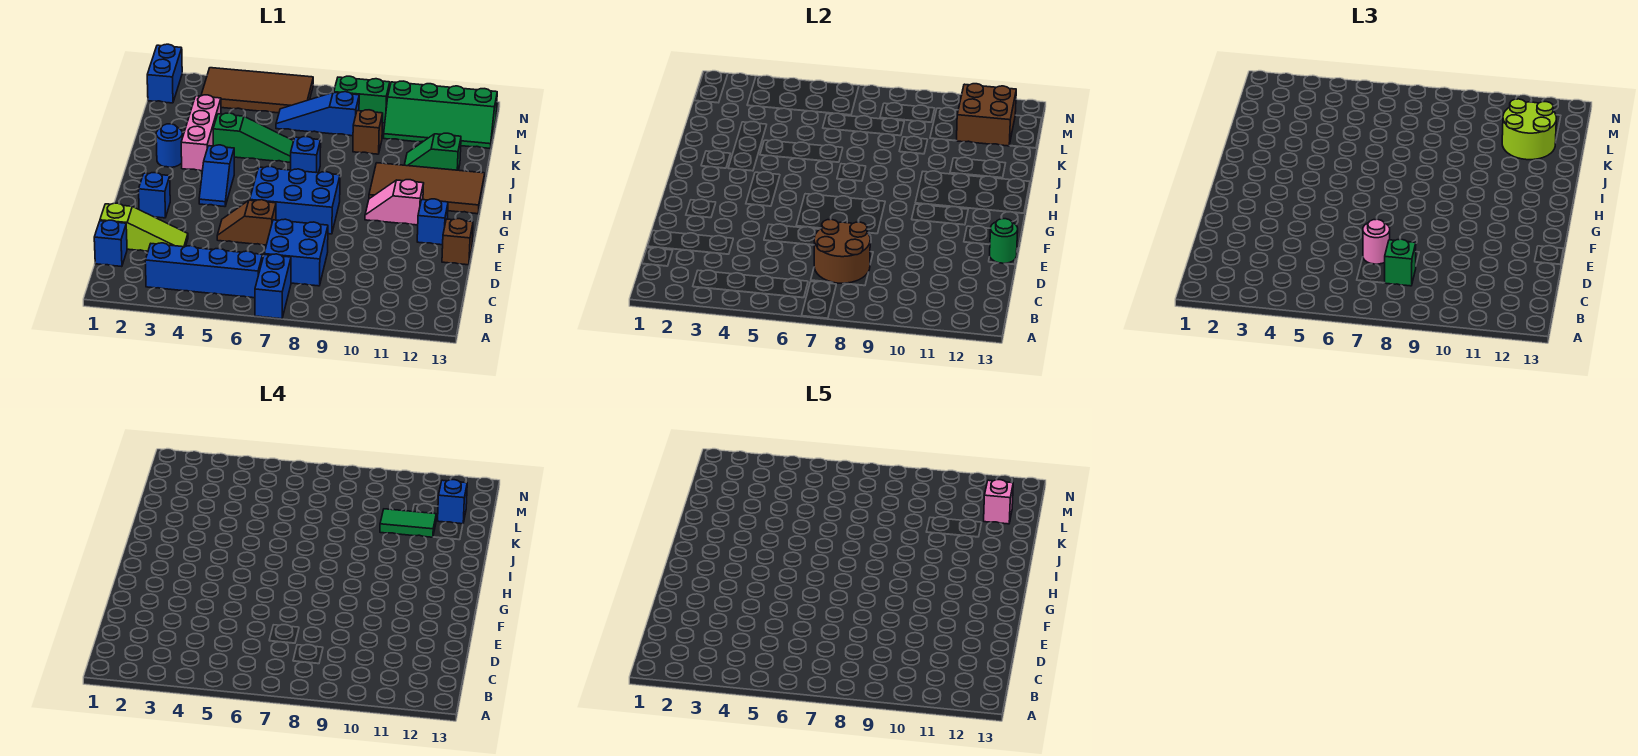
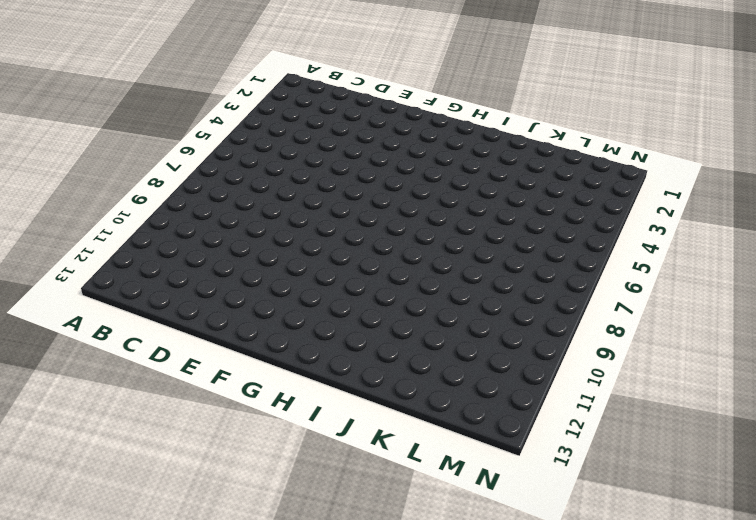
none -> blue 1x2 brick [255,254,291,319]
none -> blue 1x4 brick [145,243,263,298]
none -> blue 1x1 brick [94,220,127,267]
none -> blue 2x2 brick [264,219,328,286]

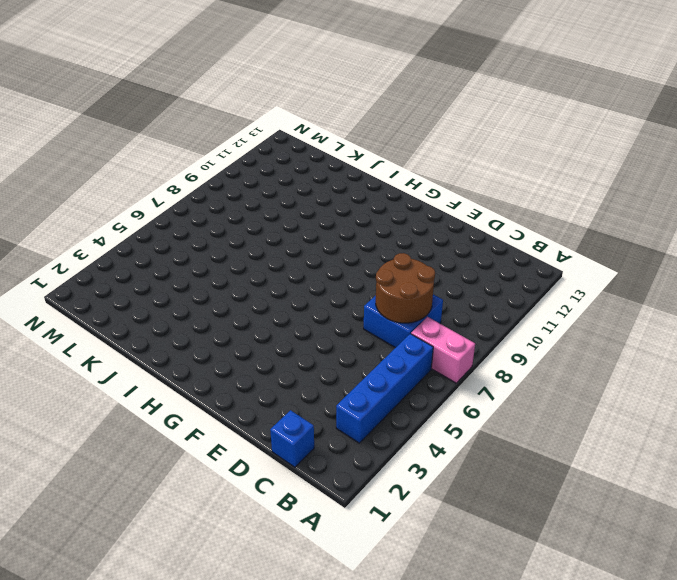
pink 1x2 brick [411,317,475,383] -> blue 1x2 brick [255,254,291,319]
none -> lime 1x3 slope [100,203,188,251]
none -> brown 1x2 slope [217,200,276,245]
none -> brown 1x1 brick [442,219,473,265]
none -> blue 1x1 brick [139,173,170,218]

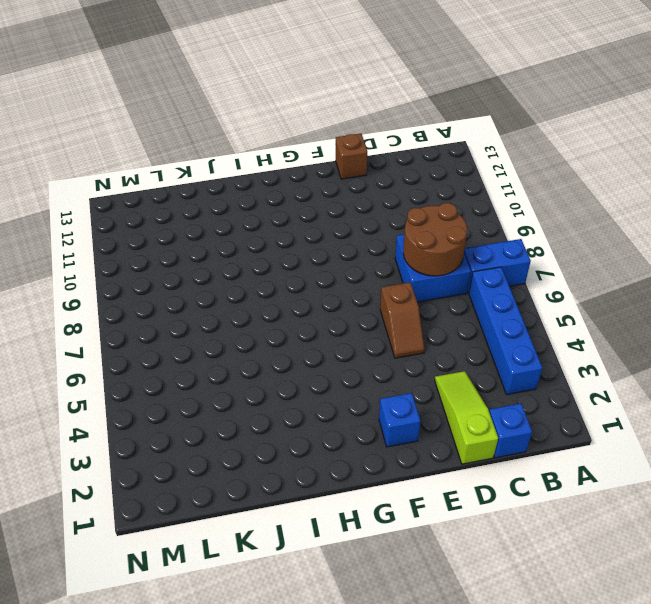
none -> blue 2x3 brick [250,166,340,234]
none -> blue 1x1 brick [417,199,448,245]
none -> blue 1x2 slope [199,145,234,207]
none -> pink 1x2 slope [365,180,424,225]

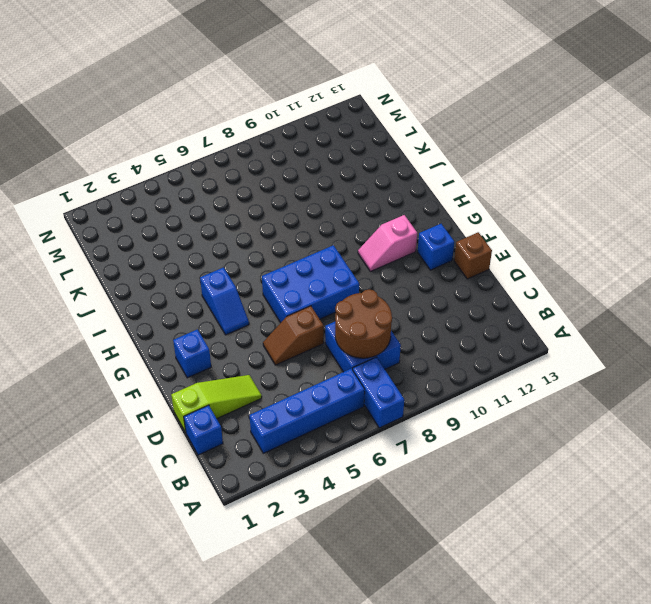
none -> brown 2x4 tile [369,163,485,214]
none -> blue 1x1 round brick [156,124,182,167]
none -> pink 1x3 brick [181,95,221,171]
none -> blue 1x1 brick [291,137,321,173]

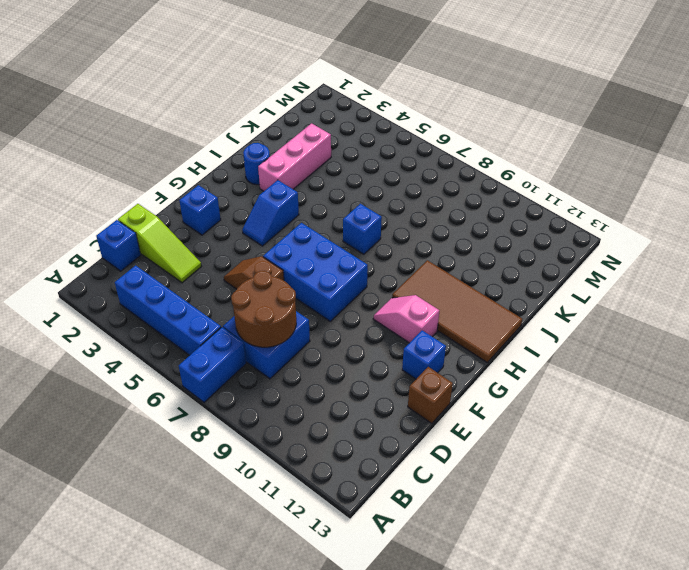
none -> green 1x3 slope [213,113,293,162]
none -> green 1x2 slope [405,133,461,170]
none -> brown 1x1 brick [353,110,383,154]
none -> blue 1x3 slope [276,92,359,136]

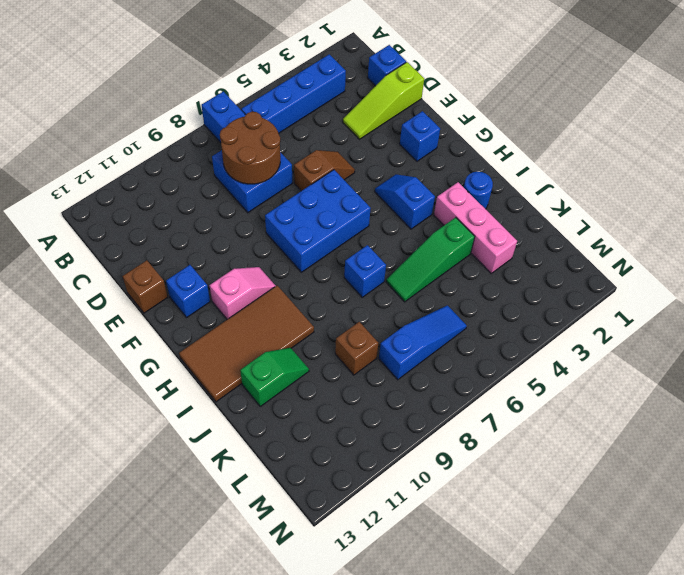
none -> green 2x4 slope [384,81,497,148]
none -> blue 1x2 brick [147,44,182,103]
none -> brown 2x4 tile [201,68,313,113]
none -> green 1x2 brick [334,76,390,123]

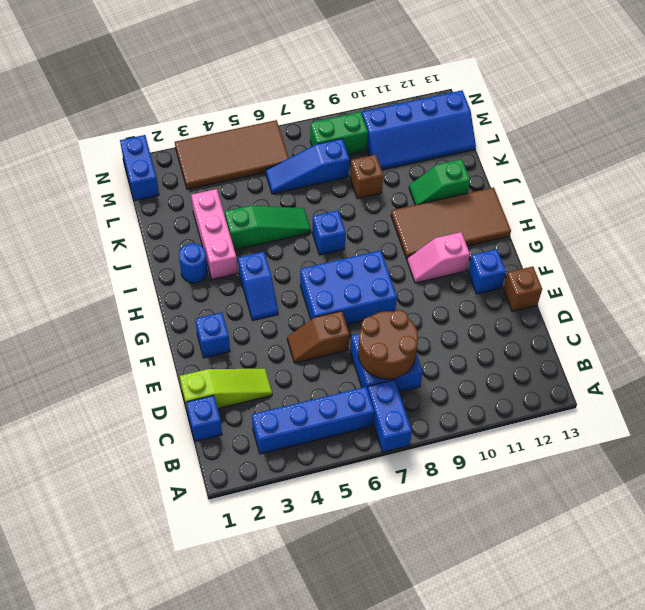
blue 2x4 slope [362,90,476,170] -> green 2x4 slope [384,81,497,148]
none -> green 1x1 round brick [990,219,1018,264]
none -> brown 2x2 brick [957,84,1016,146]
none -> green 1x1 brick [1385,239,1416,286]
none -> pink 1x1 round brick [1363,219,1390,264]

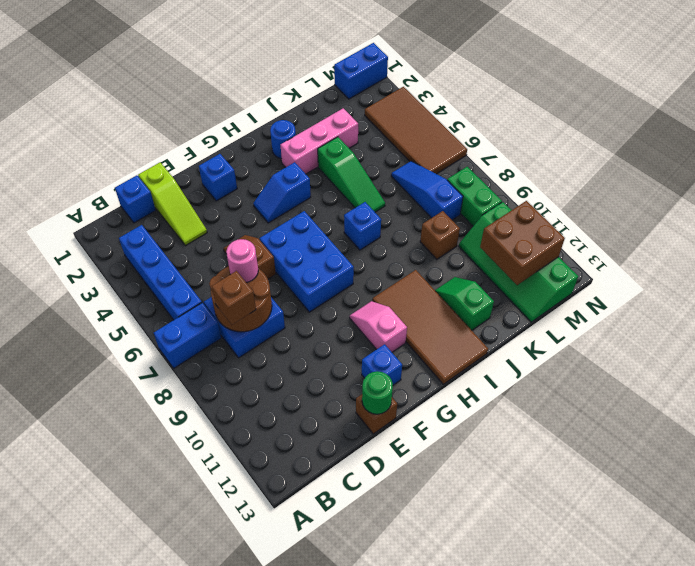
brown 1x1 brick [212,271,256,325] -> green 1x1 brick [1385,239,1416,286]
none -> lime 2x2 round brick [1502,99,1556,160]
none -> green 1x2 tile [380,509,436,537]
none -> blue 1x1 brick [438,480,467,524]
none -> pink 1x1 brick [984,480,1013,524]

